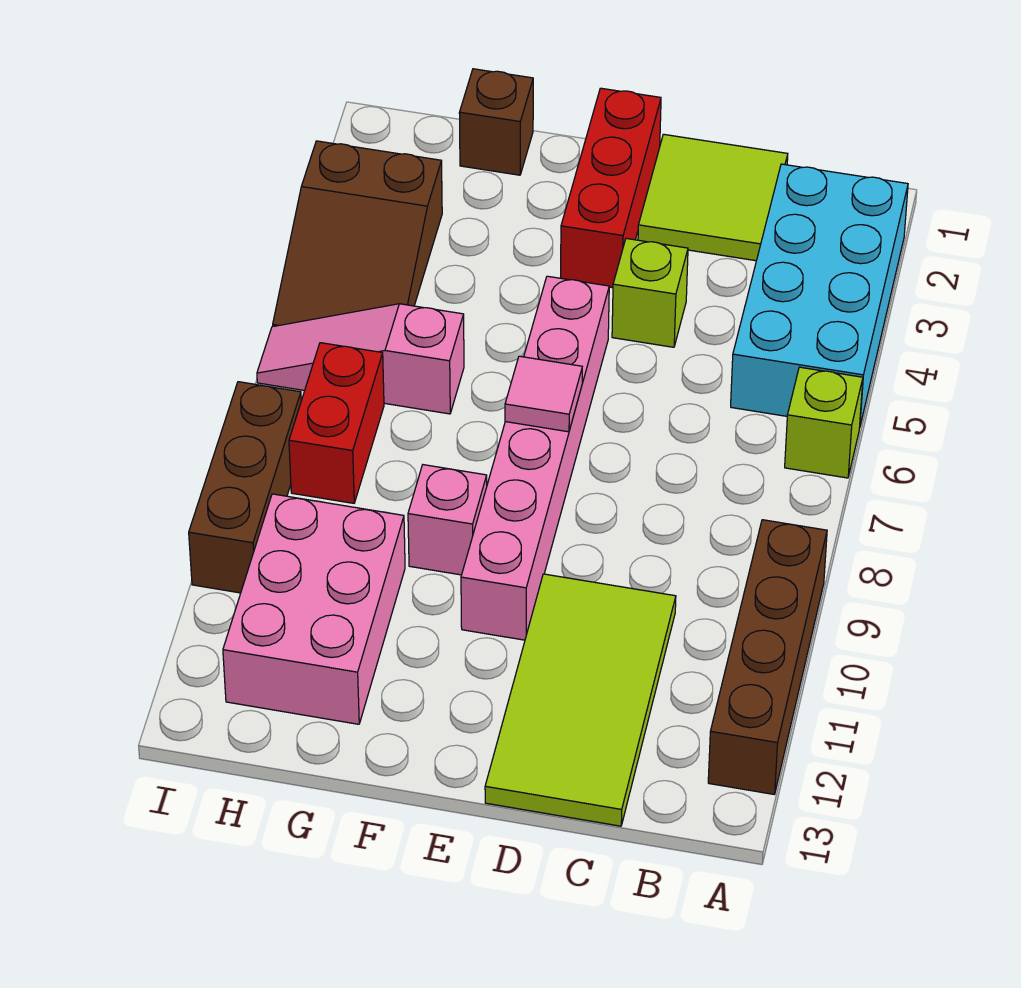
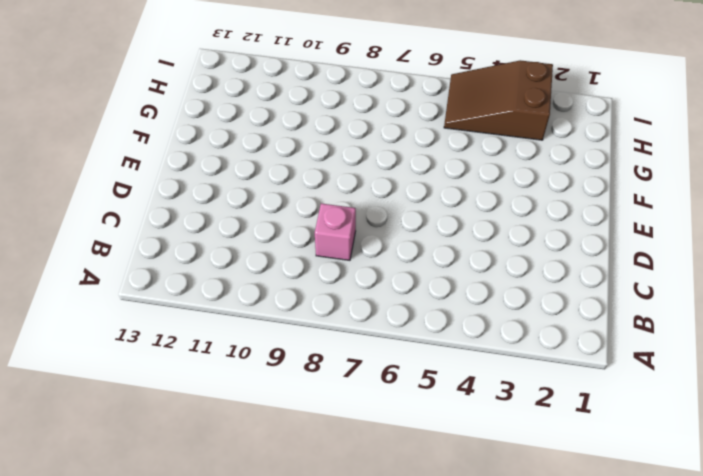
pink 1x1 brick [315,203,356,260] -> pink 1x1 brick moved to [408,465,487,575]
none -> cyan 2x4 brick [731,164,908,428]
none -> lime 1x1 brick [785,367,863,478]
none -> brown 1x4 brick [708,520,827,794]

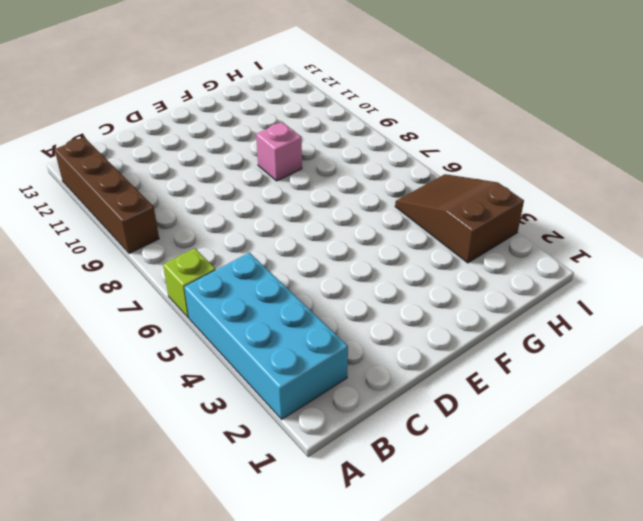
none -> lime 2x2 tile [638,134,788,261]
none -> lime 2x4 tile [485,574,676,826]
none -> lime 1x1 brick [612,238,688,347]

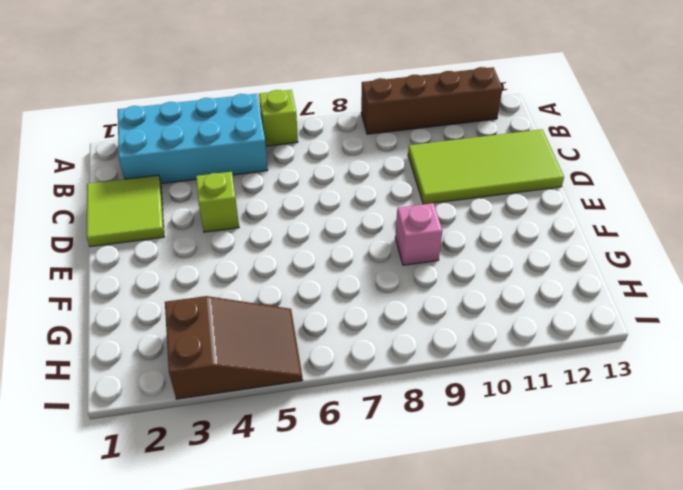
none -> red 1x3 brick [561,88,661,288]
none -> pink 1x6 brick [461,276,609,640]
none -> brown 1x1 brick [459,69,533,175]

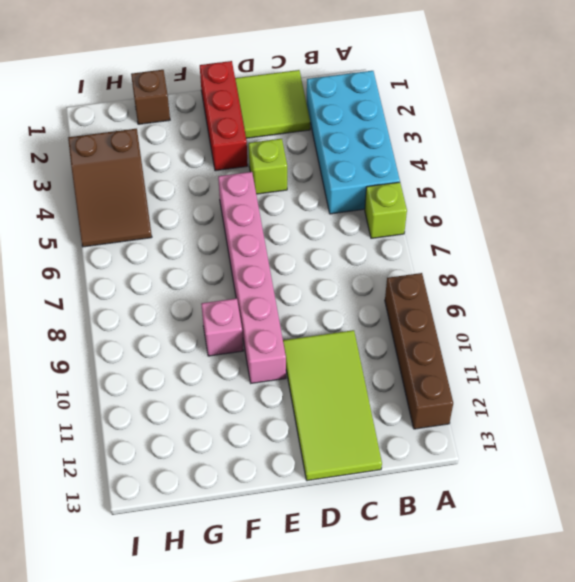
none -> pink 1x3 slope [257,304,464,414]
none -> pink 2x3 brick [223,494,405,724]
none -> red 1x2 brick [289,343,384,503]

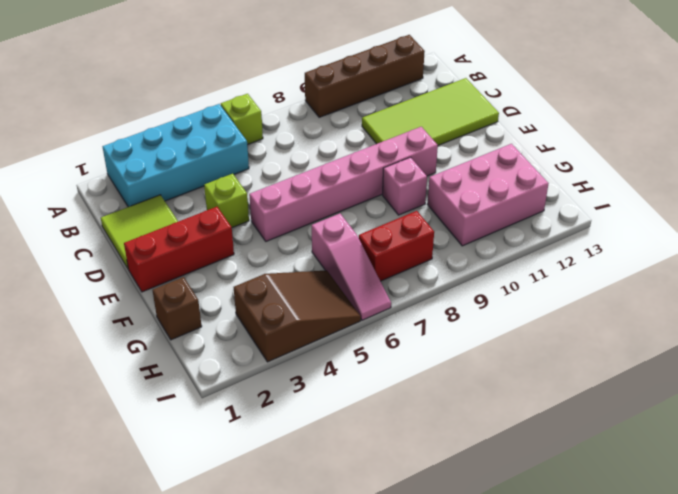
none -> brown 1x3 brick [189,382,301,593]
none -> pink 1x1 tile [505,356,582,432]

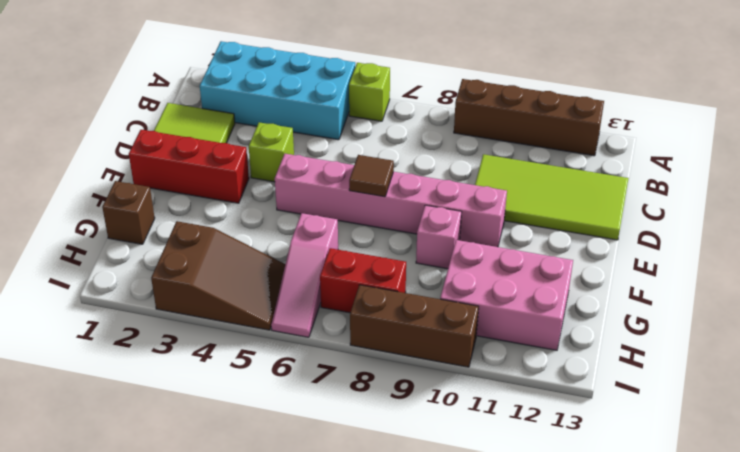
brown 1x1 tile [349,155,394,197] -> pink 1x1 tile [505,356,582,432]

